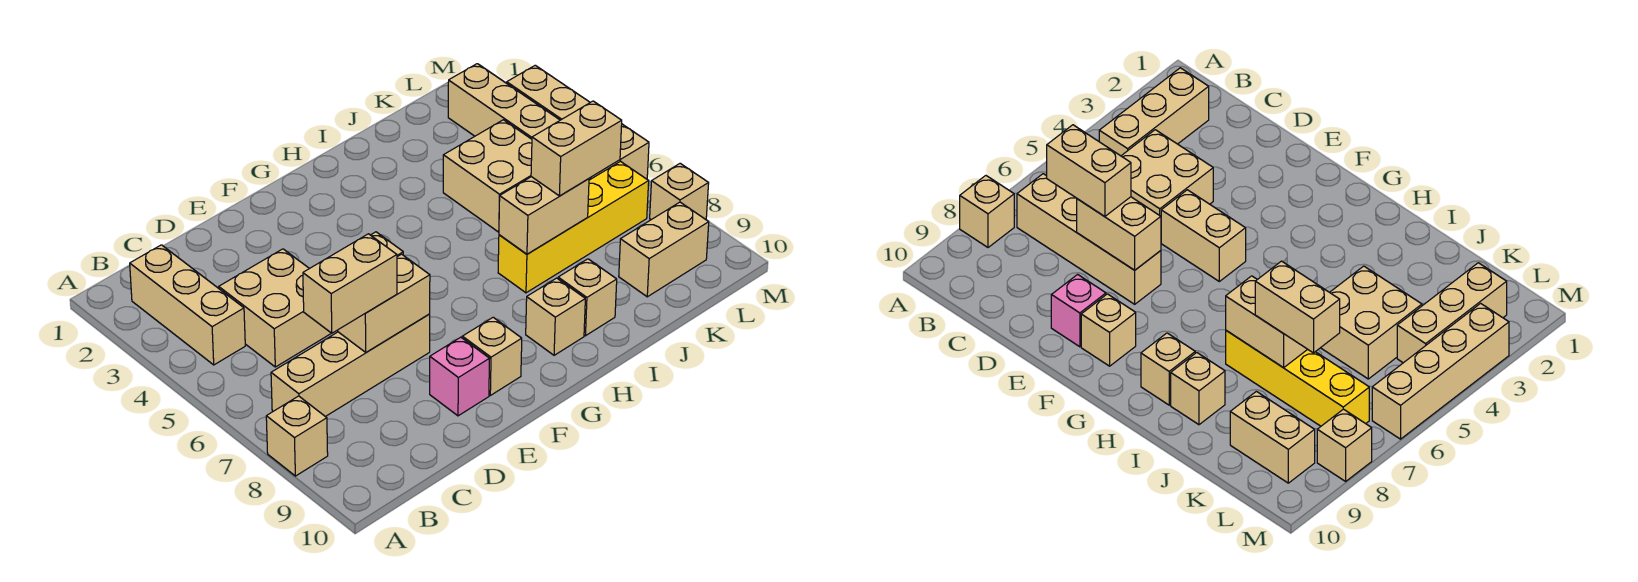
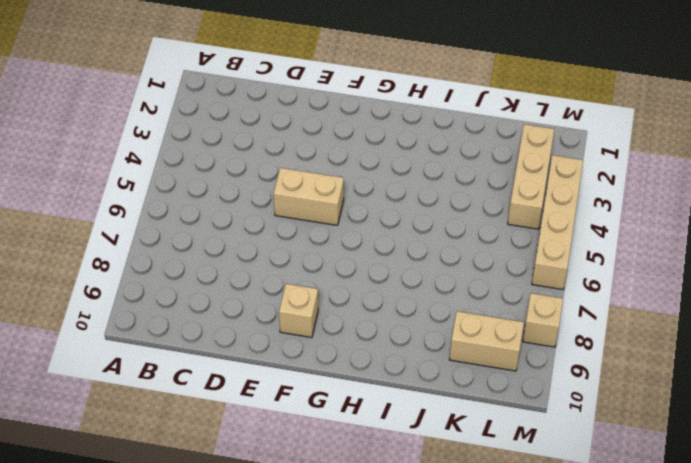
none -> tan 1x1 brick [266,396,328,476]
none -> tan 1x3 brick [130,245,245,365]
none -> tan 1x4 brick [271,314,430,417]

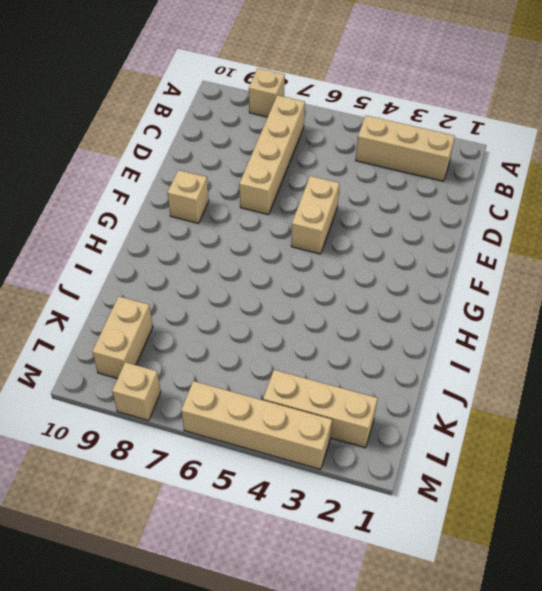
none -> tan 2x2 brick [219,249,331,367]
none -> pink 1x1 brick [430,337,490,416]
none -> tan 1x1 brick [526,278,585,355]

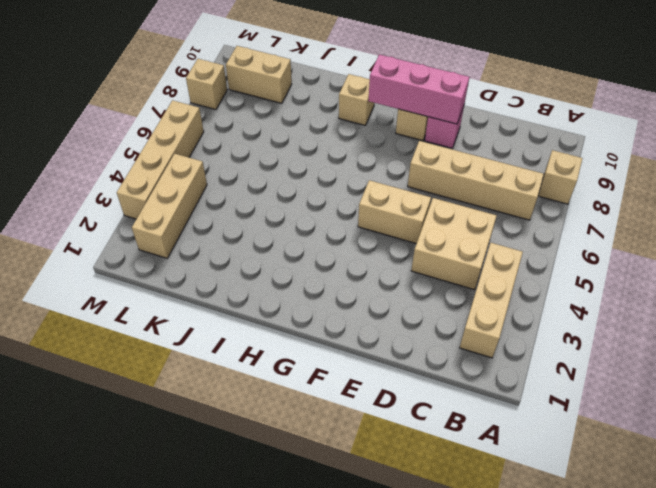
pink 1x3 brick [368,55,469,124] -> none
none -> yellow 1x4 brick [498,161,649,293]
none -> tan 1x1 brick [558,259,617,336]
none -> tan 2x2 brick [443,120,532,232]

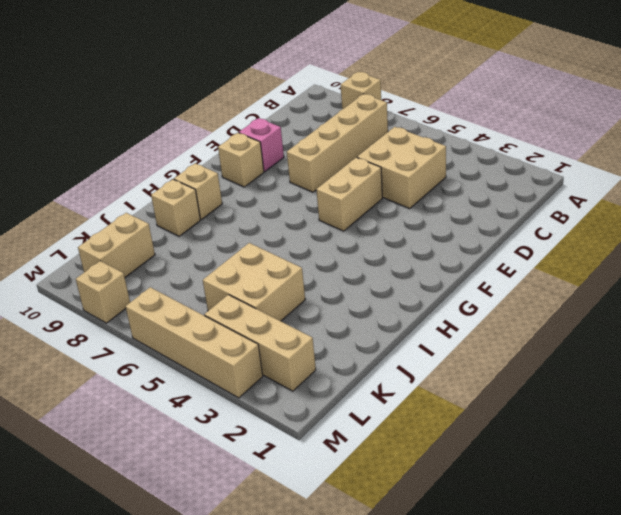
none -> tan 1x3 brick [130,245,245,365]
none -> yellow 1x4 brick [498,161,649,293]
none -> tan 1x2 brick [338,254,430,352]

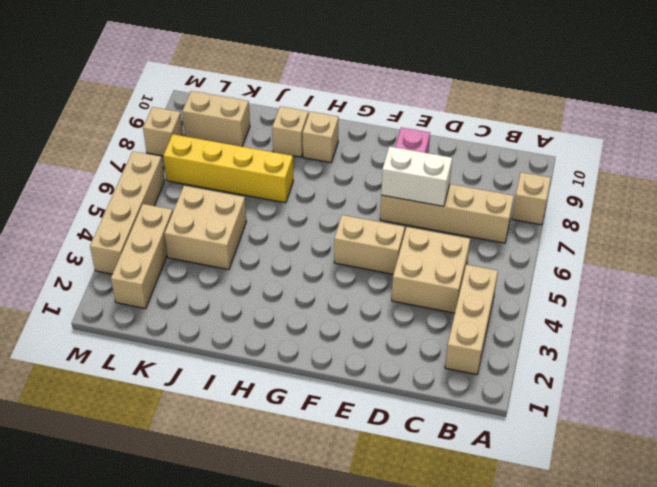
white 1x2 brick [381,146,452,206] -> tan 1x2 brick [338,254,430,352]
none -> tan 1x1 brick [462,317,522,395]
none -> tan 1x2 brick [499,177,589,254]
none -> tan 1x2 brick [303,234,397,333]

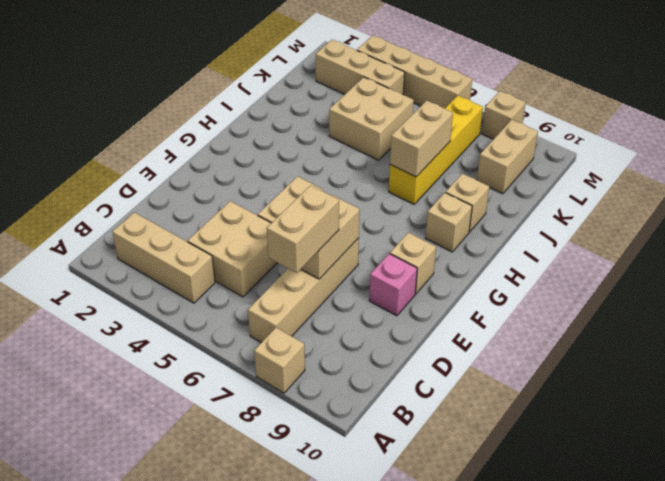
none -> tan 1x2 brick [531,101,622,196]

